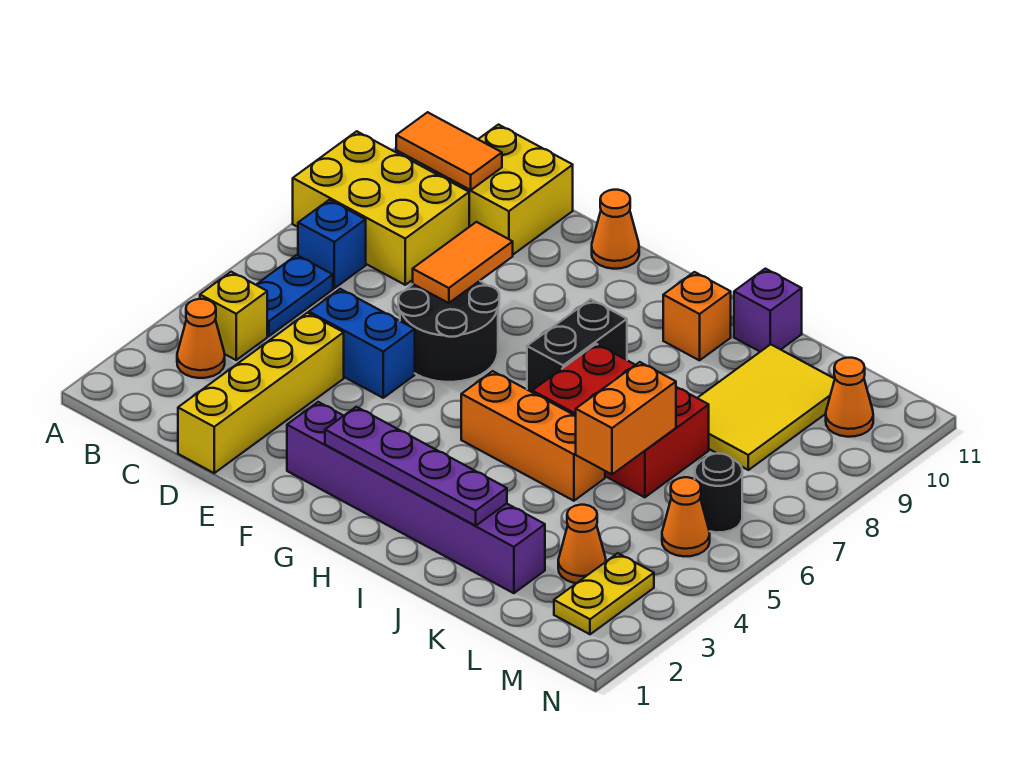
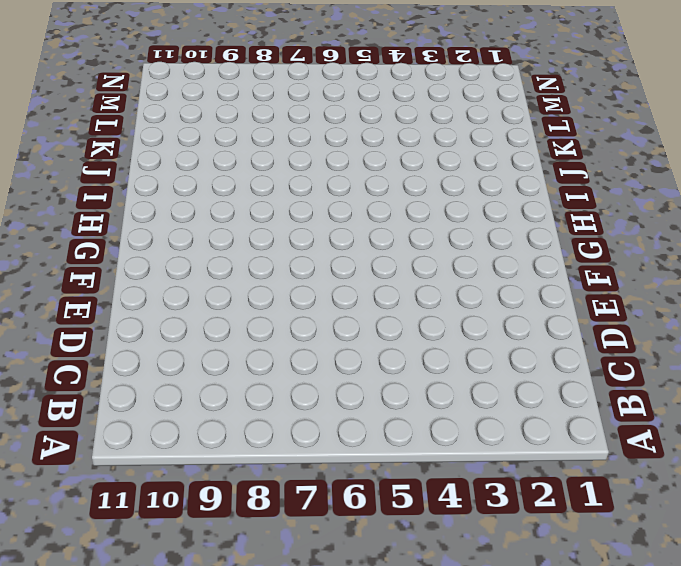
none -> yellow 2x3 brick [293,131,469,285]
none -> orange 1x1 cone [177,299,225,378]
none -> yellow 1x1 brick [200,272,267,360]

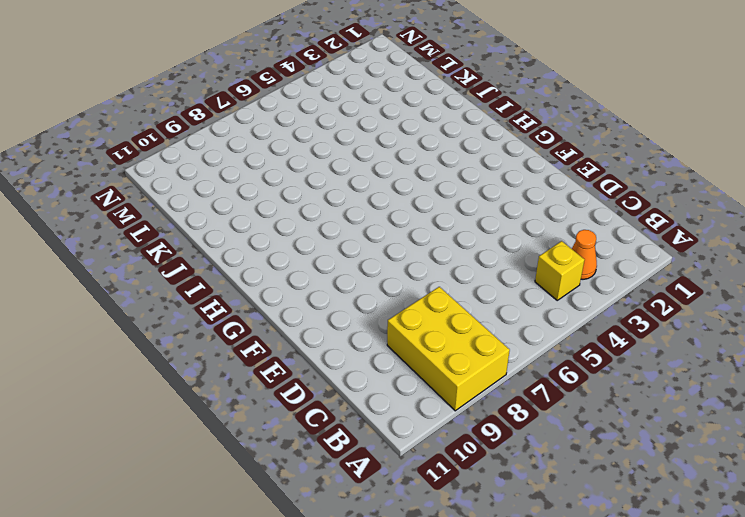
none -> blue 1x2 plate [256,255,333,336]
none -> blue 1x1 brick [298,200,366,288]
none -> yellow 2x2 brick [435,125,573,254]

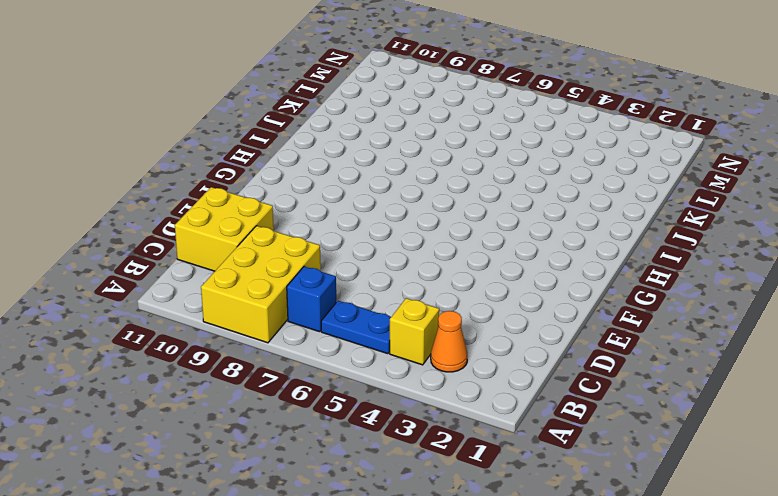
none -> yellow 1x4 brick [178,313,344,473]
none -> blue 1x2 brick [309,289,415,398]
none -> black 2x2 round brick [398,281,499,382]

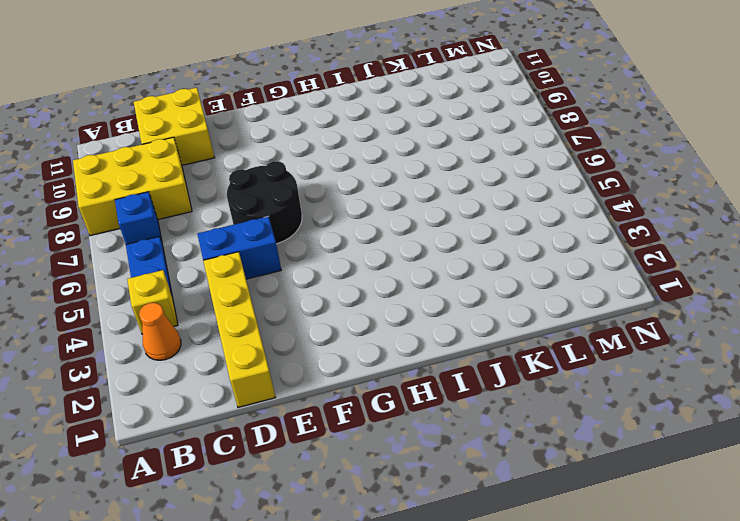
none -> purple 1x6 brick [287,402,545,593]
none -> orange 1x1 cone [592,190,639,269]
none -> orange 1x3 brick [461,371,605,501]

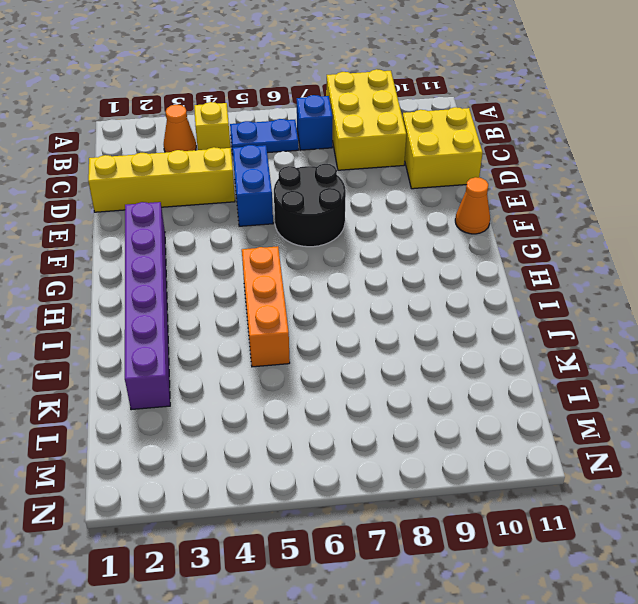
none -> black 1x2 brick [527,299,627,392]
none -> red 2x3 brick [532,344,709,497]
none -> orange 1x1 brick [663,272,731,360]

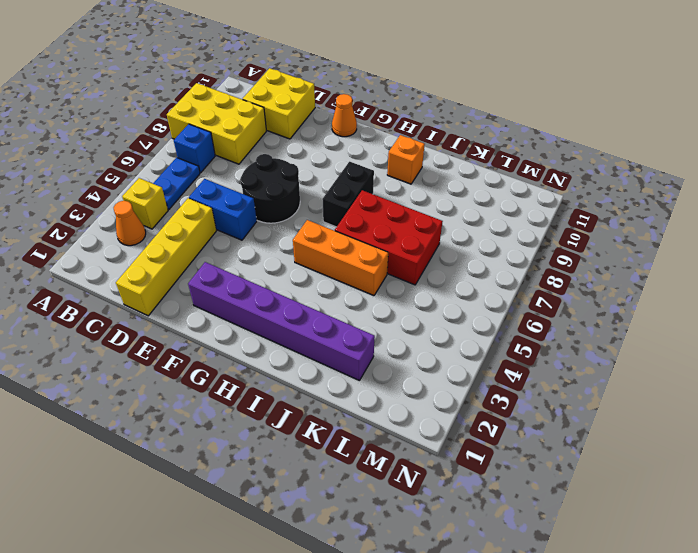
none -> purple 1x1 brick [734,269,802,352]
none -> yellow 2x3 tile [698,344,835,470]
none -> orange 1x1 cone [558,505,606,583]

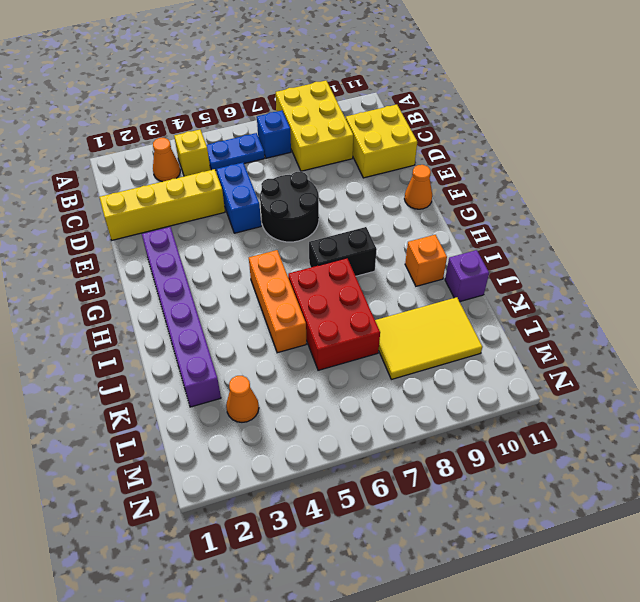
none -> yellow 1x2 plate [554,553,654,634]
none -> orange 1x1 cone [662,477,710,556]
none -> black 1x1 round brick [695,453,742,533]

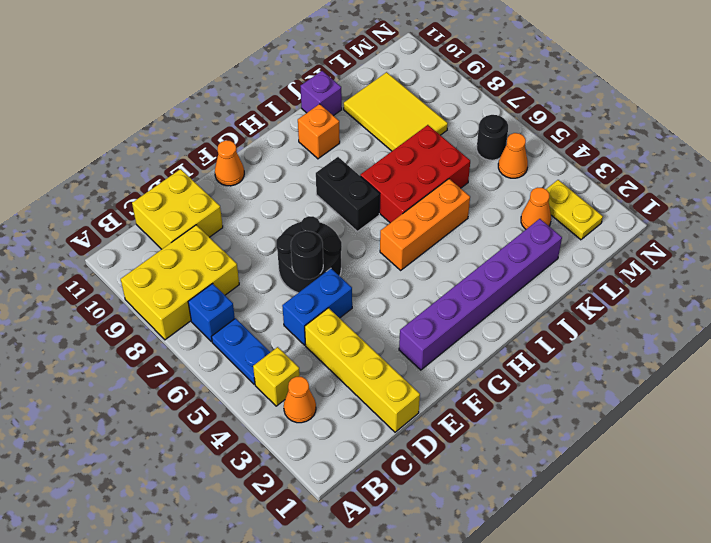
black 1x1 round brick [291,231,323,279] -> none
none -> orange 1x1 cone [826,358,873,437]
none -> orange 1x2 tile [396,112,502,190]
none -> orange 1x2 tile [413,222,513,303]

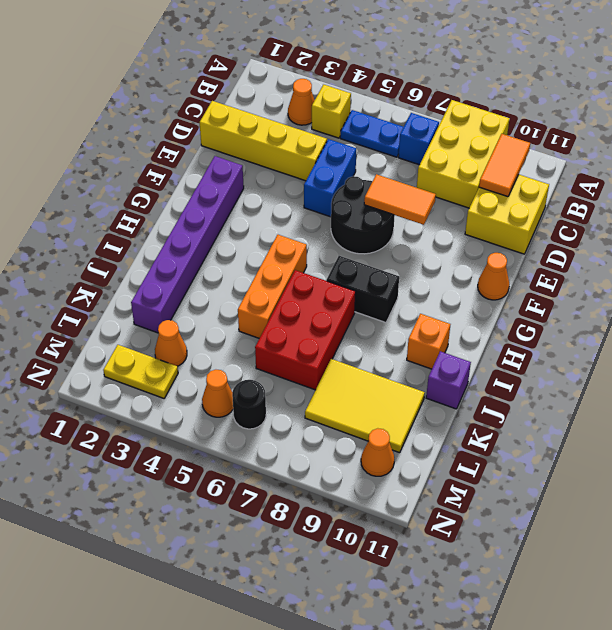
none -> purple 1x4 plate [325,407,507,526]
none -> orange 1x2 brick [576,362,676,474]

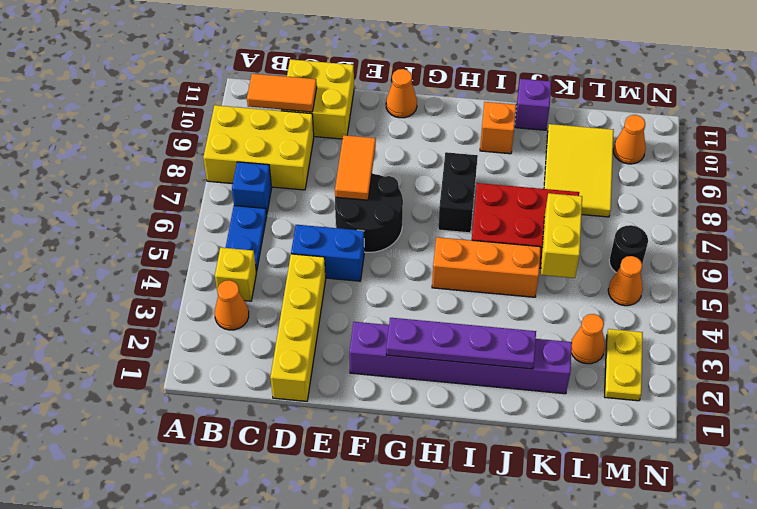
yellow 1x2 brick [541,193,582,278] -> orange 1x2 brick [576,362,676,474]

